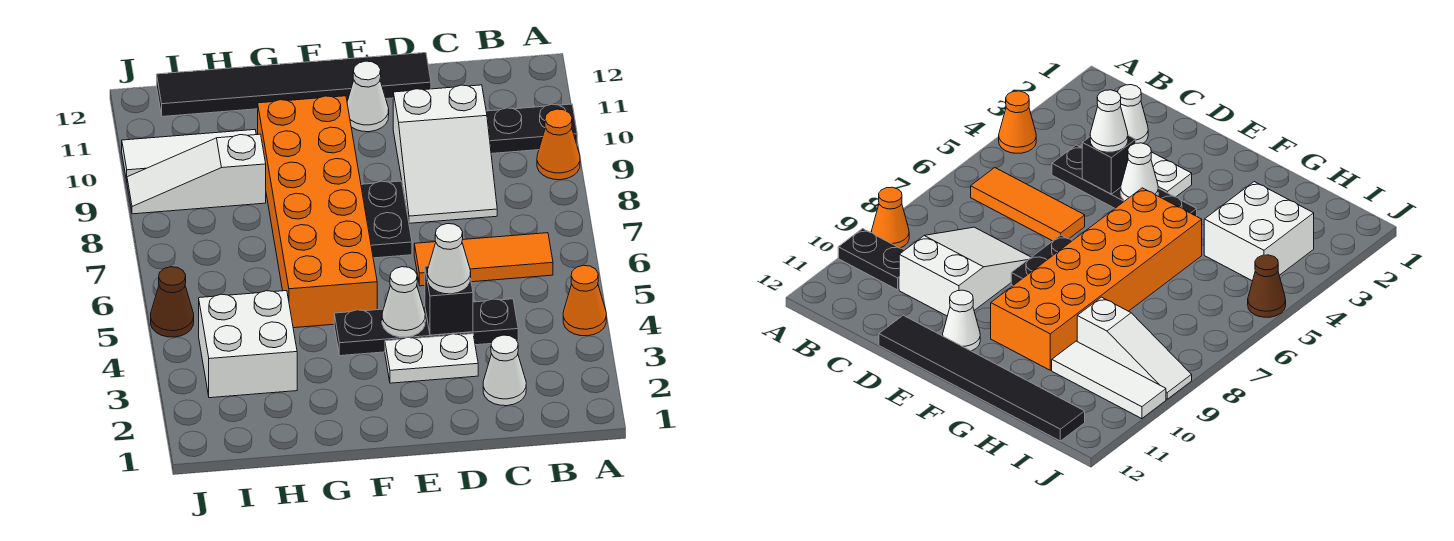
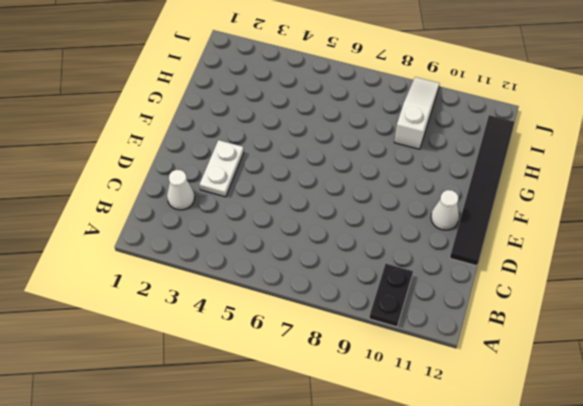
none -> orange 1x1 cone [563,265,606,336]
none -> orange 1x1 cone [537,109,580,180]
none -> orange 1x3 tile [414,233,553,286]

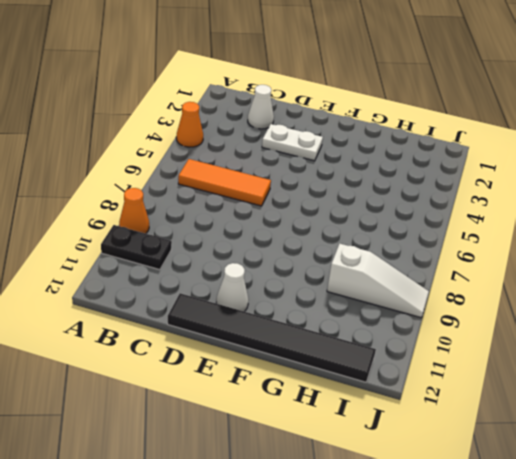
none -> black 1x4 plate [334,299,518,356]
none -> white 2x3 slope [393,85,497,223]
none -> black 1x2 plate [361,181,412,258]

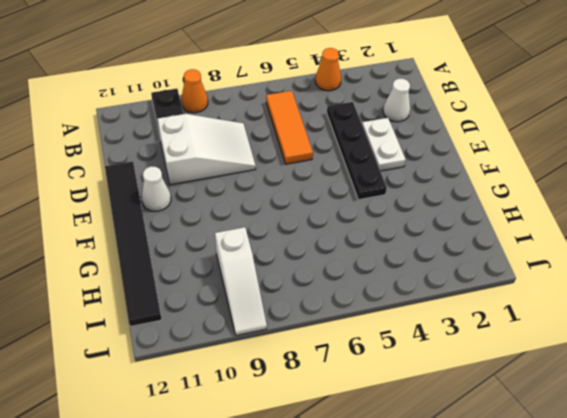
none -> black 1x2 plate [361,181,412,258]
none -> orange 2x6 brick [258,96,377,328]
none -> white 2x2 brick [199,291,297,398]

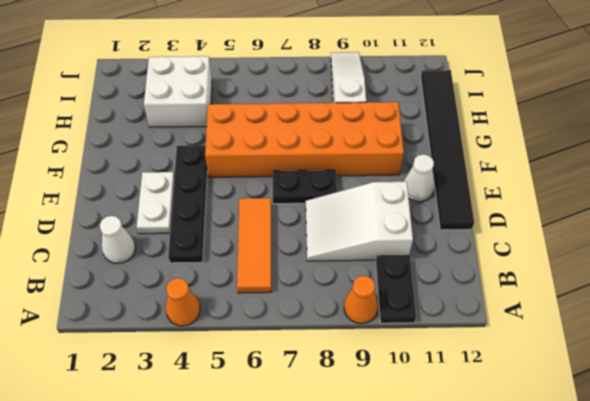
none -> white 1x3 tile [122,130,256,180]
none -> brown 1x1 cone [151,267,194,337]
none -> black 1x1 brick [425,266,473,335]

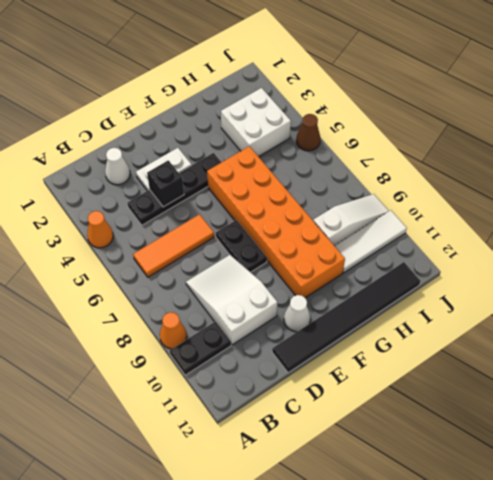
none -> white 1x1 cone [382,267,425,337]
none -> white 1x1 cone [427,224,471,294]

